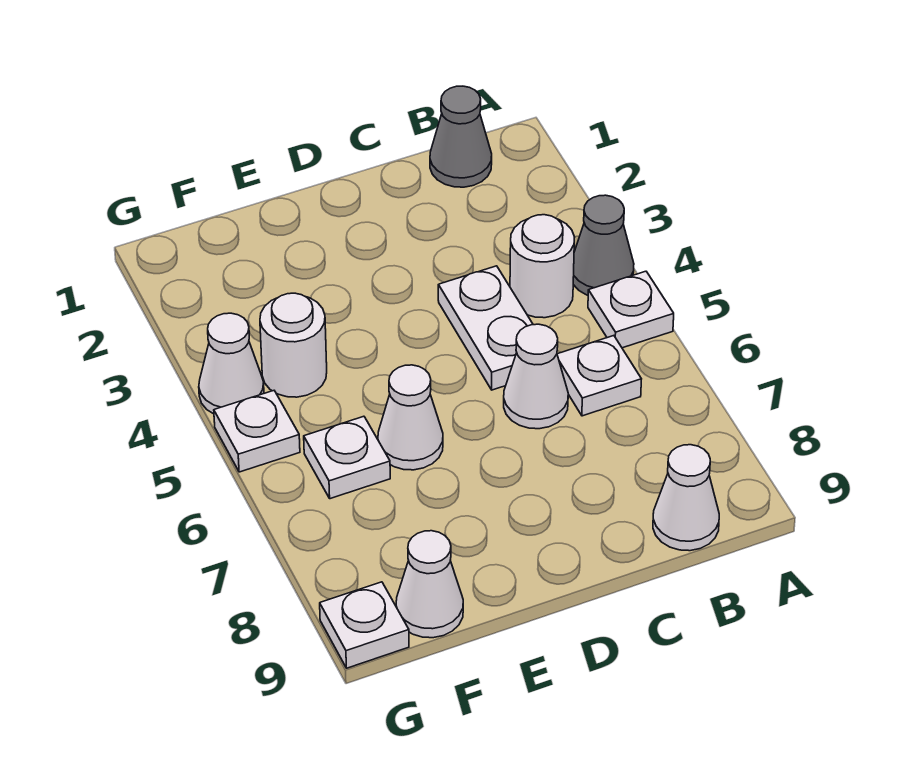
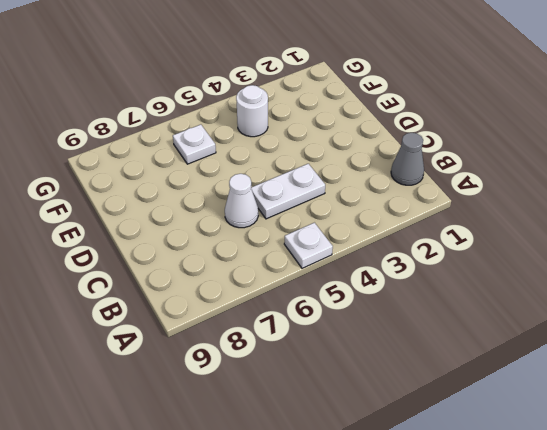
none -> grey 1x1 cone [573,195,634,295]
none -> white 1x1 round brick [510,215,574,318]
none -> white 1x1 plate [557,336,641,416]

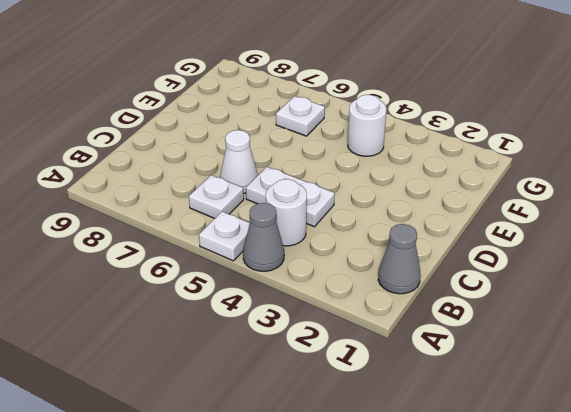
none -> white 1x1 cone [653,445,719,551]
none -> white 1x1 cone [378,365,443,470]
none -> white 1x1 cone [396,531,463,638]

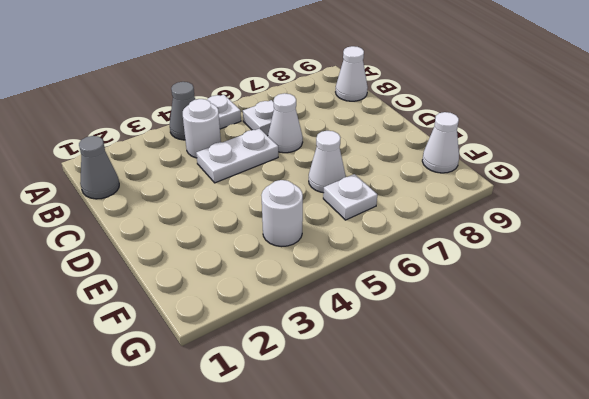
none -> white 1x1 cone [199,313,264,414]
none -> white 1x1 plate [214,391,300,472]
none -> white 1x1 plate [320,582,409,668]

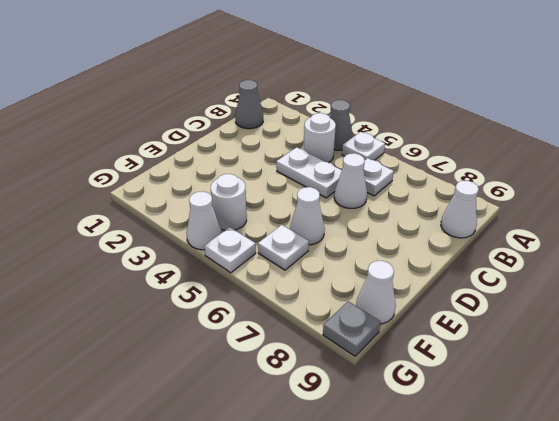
grey 1x1 plate [323,301,381,356] -> white 1x1 plate [320,582,409,668]

